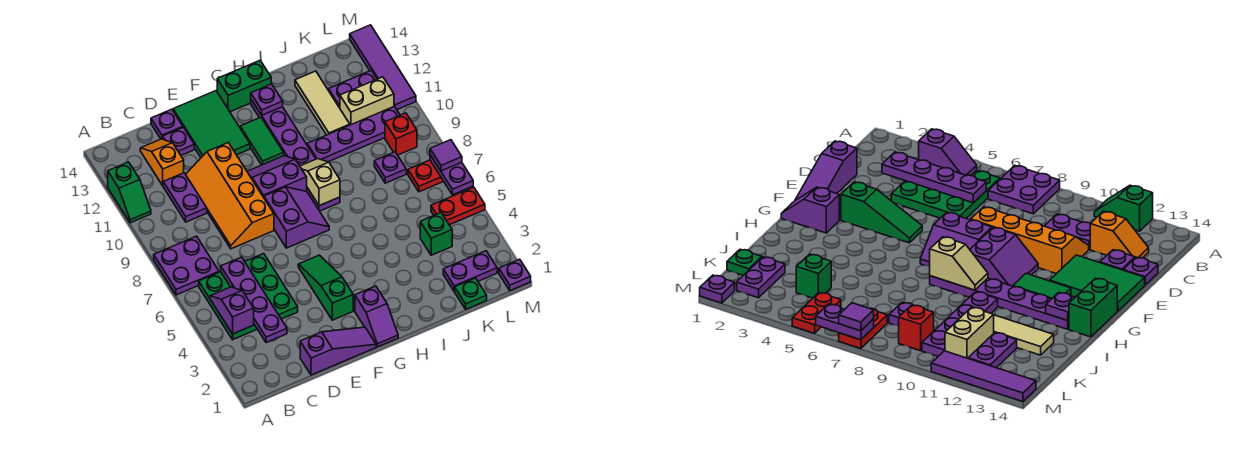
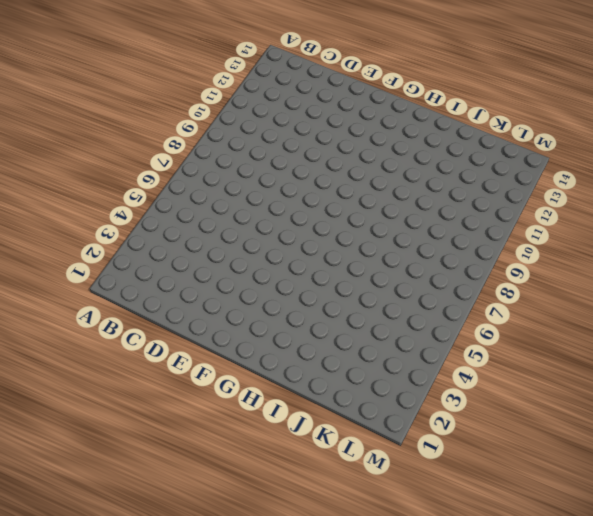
none -> purple 2x2 plate [154,236,219,295]
none -> green 1x2 slope [108,162,151,223]
none -> green 3x3 plate [199,254,298,340]
none -> purple 1x2 plate [163,173,207,222]

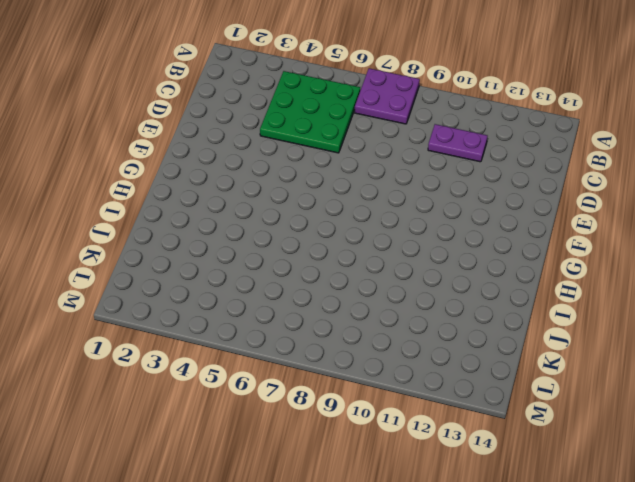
none -> green 1x2 slope [108,162,151,223]
none -> orange 1x2 slope [140,139,184,186]
none -> purple 1x3 slope [300,327,376,375]
none -> orange 2x4 slope [186,143,274,249]

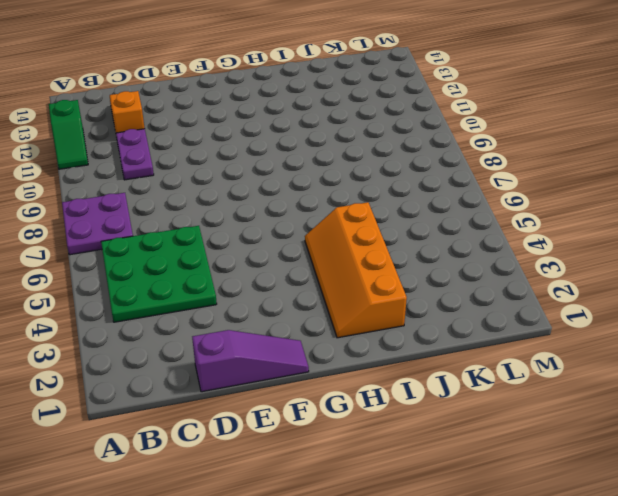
orange 2x4 slope [305,202,407,338] -> orange 2x4 slope moved to [186,143,274,249]
none -> purple 1x1 plate [162,127,194,155]
none -> purple 1x1 plate [151,109,183,139]
none -> green 2x3 tile [173,91,250,157]
none -> green 1x3 slope [298,255,353,320]

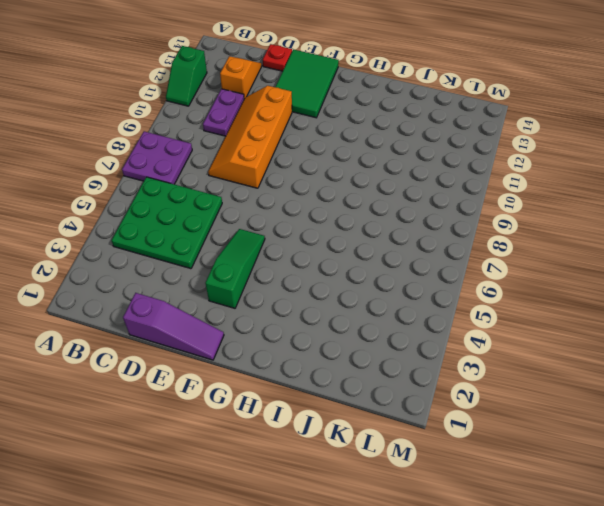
red 1x1 plate [263,44,292,71] -> purple 1x1 plate [151,109,183,139]
none -> purple 1x1 plate [162,127,194,155]
none -> purple 2x2 slope [264,187,329,248]
none -> purple 2x2 slope [247,156,307,197]
none -> purple 1x2 slope [355,286,398,347]

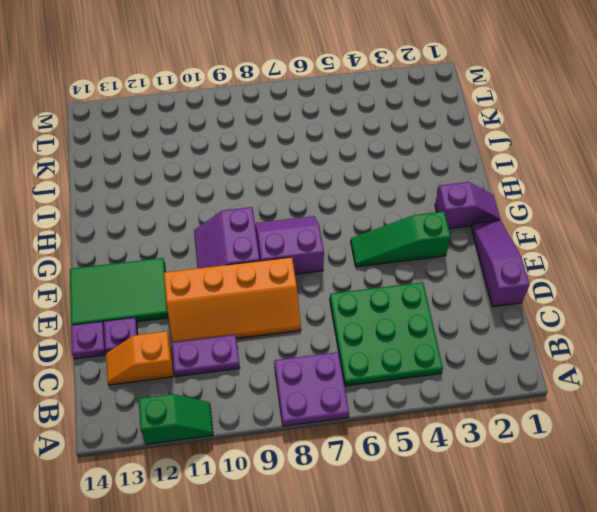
none -> green 1x2 tile [240,117,284,165]
none -> green 1x2 brick [217,61,271,112]
none -> purple 1x6 plate [251,100,340,211]
none -> purple 1x4 plate [307,106,400,162]

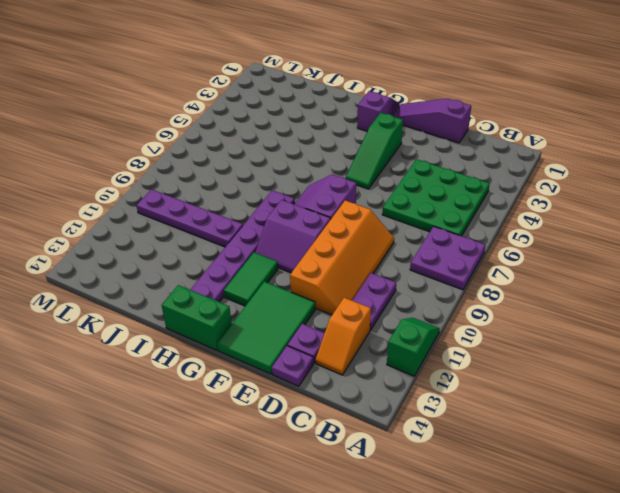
none -> tan 1x3 tile [295,71,350,135]
none -> green 1x1 plate [455,278,487,309]
none -> purple 1x2 plate [443,251,497,291]
none -> green 1x1 brick [420,213,452,255]

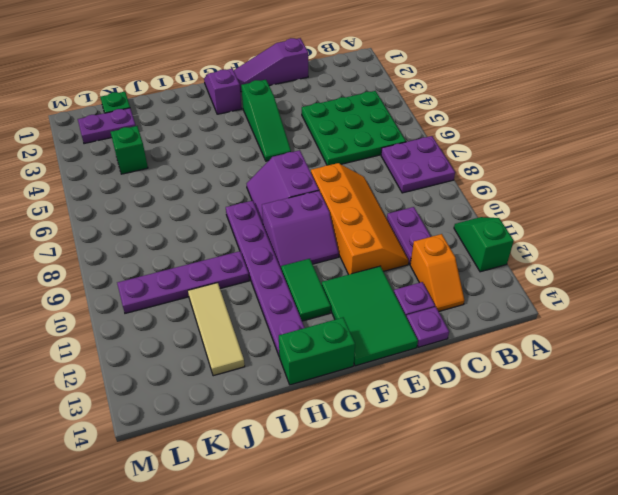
none -> purple 1x1 plate [374,152,406,183]
none -> tan 1x2 brick [340,77,394,125]
none -> purple 1x2 plate [328,70,377,108]
none -> red 1x2 plate [431,187,485,225]

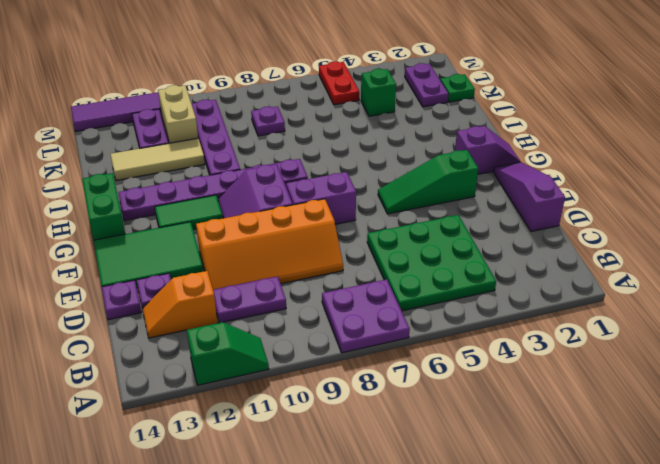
none -> red 1x2 plate [408,160,444,192]
none -> red 1x1 brick [385,113,417,155]
none -> purple 1x1 plate [499,259,531,291]
none -> purple 1x2 slope [210,287,254,334]

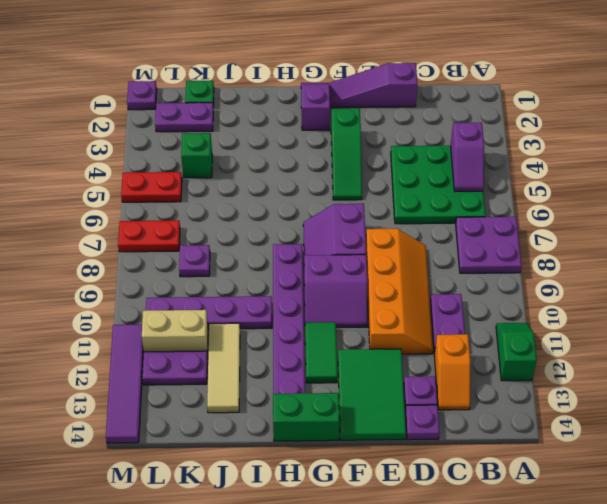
none -> red 1x1 brick [385,113,417,155]
none -> purple 1x4 plate [221,257,287,343]
none -> tan 1x2 slope [300,159,340,206]
none -> purple 1x1 plate [251,84,283,115]

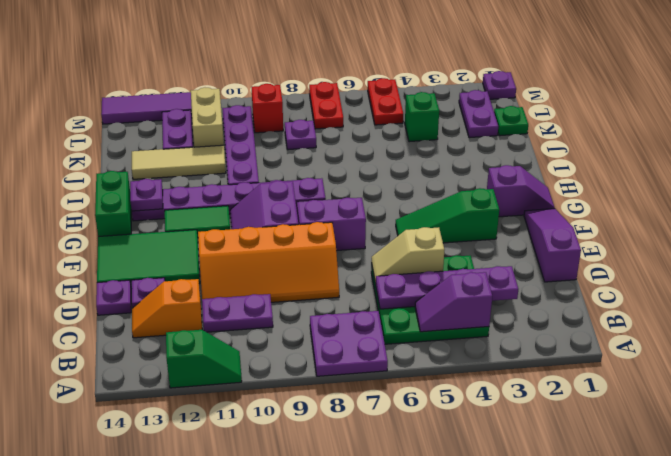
tan 1x2 slope [371,227,444,284] -> tan 1x2 slope moved to [300,159,340,206]
none -> purple 1x2 plate [430,155,473,195]
none -> purple 1x1 tile [430,140,462,171]

